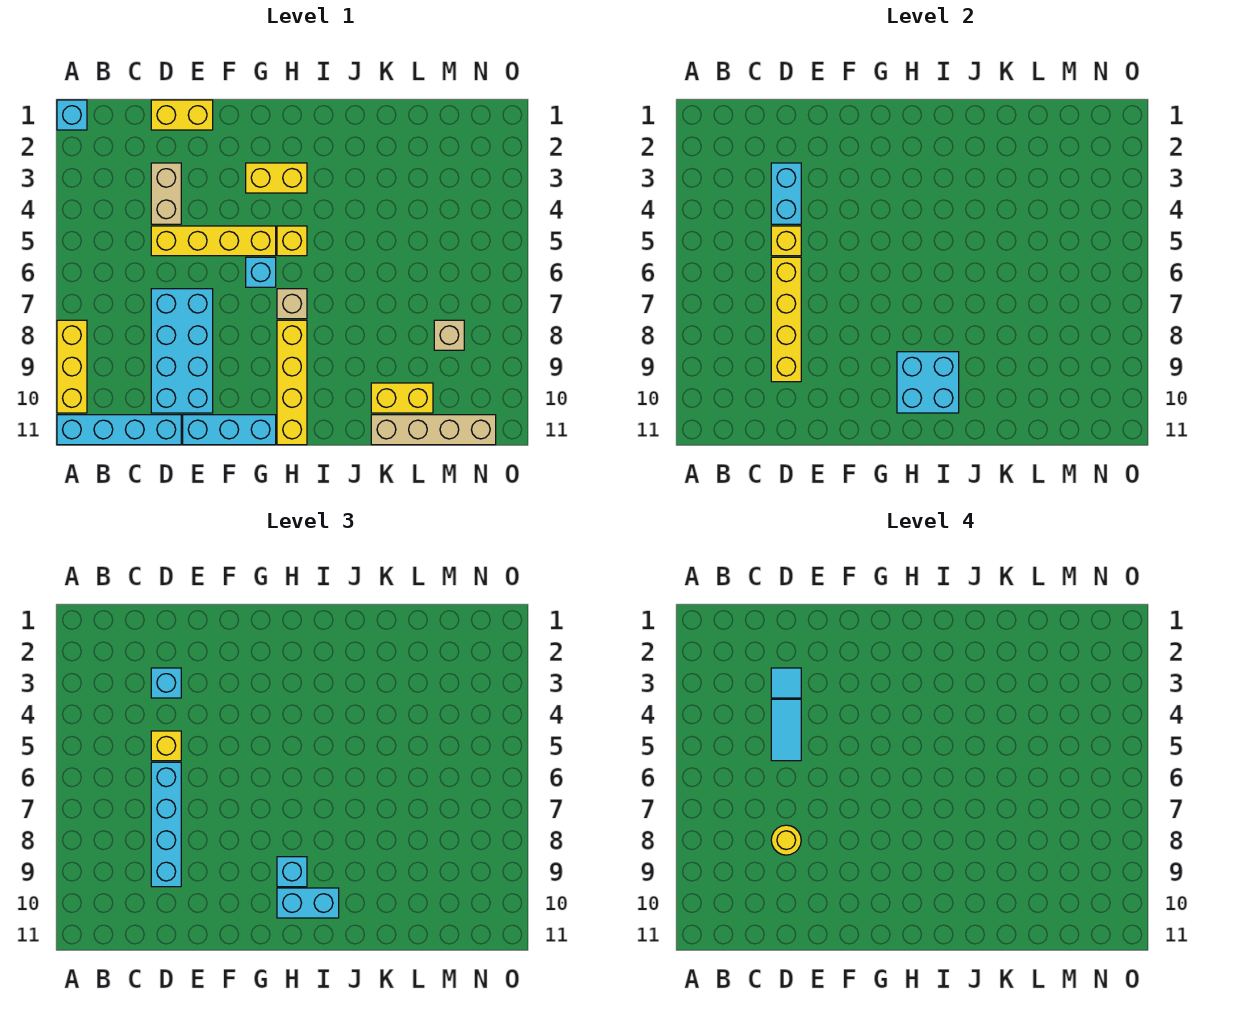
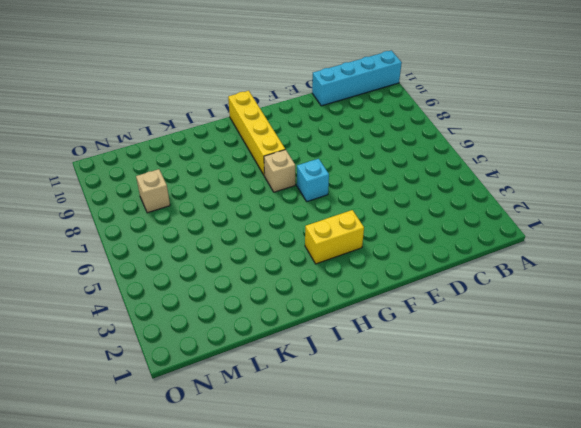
none -> cyan 1x1 brick [57,100,87,130]
none -> yellow 1x3 brick [57,320,87,413]
none -> yellow 1x2 brick [151,100,213,130]

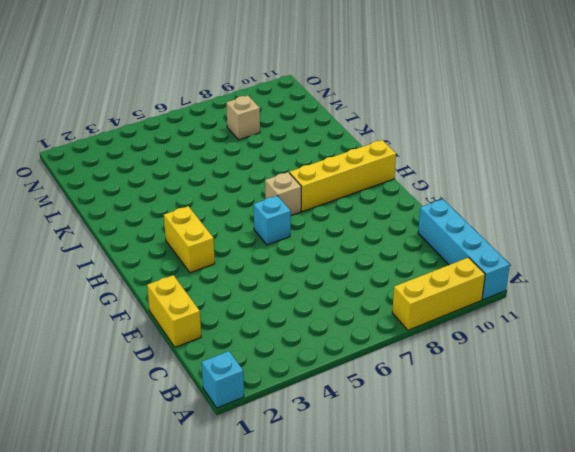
none -> tan 1x2 brick [151,163,181,224]
none -> yellow 1x4 brick [151,226,276,256]
none -> cyan 2x4 brick [151,289,213,413]

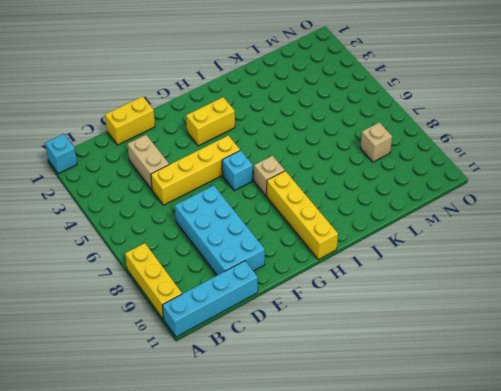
none -> cyan 1x3 brick [183,415,276,445]
none -> yellow 1x1 brick [277,226,307,256]
none -> yellow 1x2 brick [371,383,433,413]

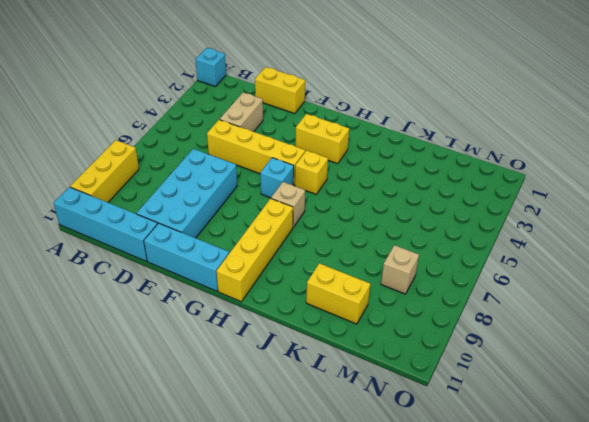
none -> tan 1x4 brick [371,415,496,445]
none -> cyan 1x2 brick [771,163,801,224]
none -> yellow 1x1 brick [771,226,801,256]

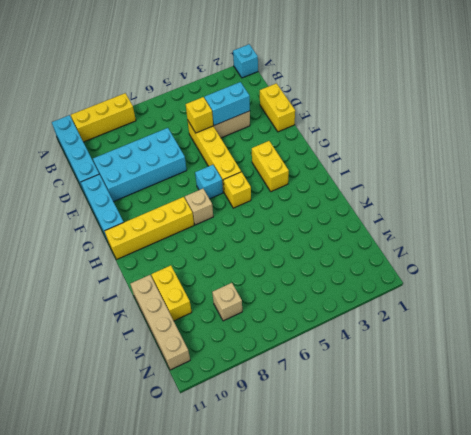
none -> yellow 1x4 brick [771,257,801,382]
none -> cyan 2x2 brick [897,352,959,413]
none -> cyan 1x1 brick [151,668,181,698]

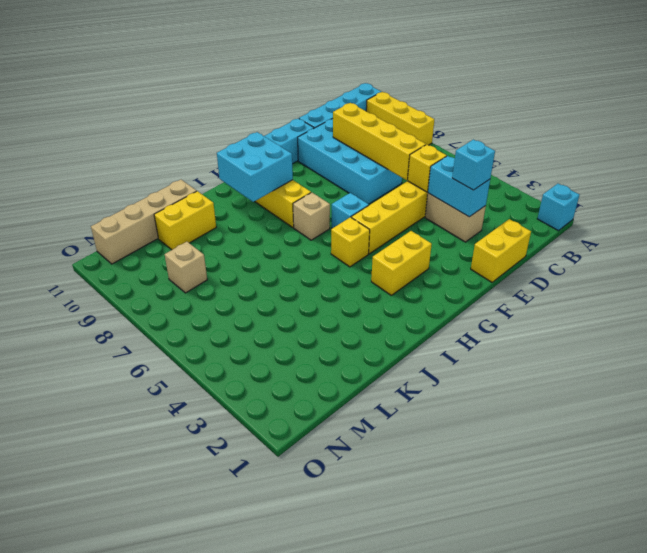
none -> yellow 1x1 brick [151,731,181,761]
none -> cyan 1x4 brick [151,762,181,887]
none -> cyan 1x1 brick [277,857,307,887]

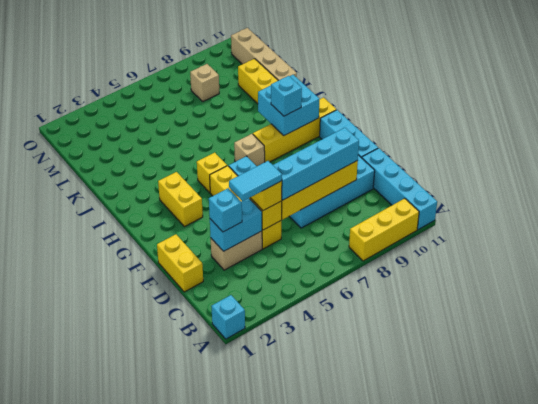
none -> cyan 1x2 brick [277,888,339,918]
none -> cyan 1x1 tile [771,668,801,698]
none -> yellow 1x1 round brick [771,825,801,855]

